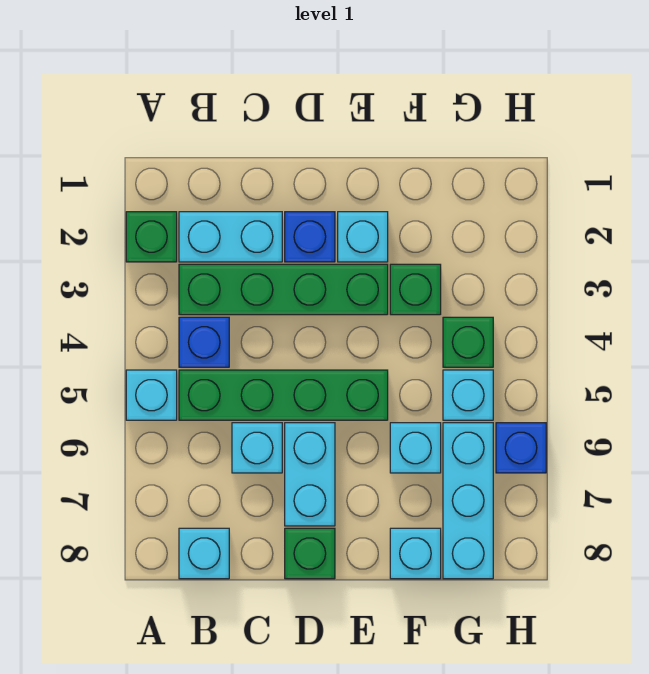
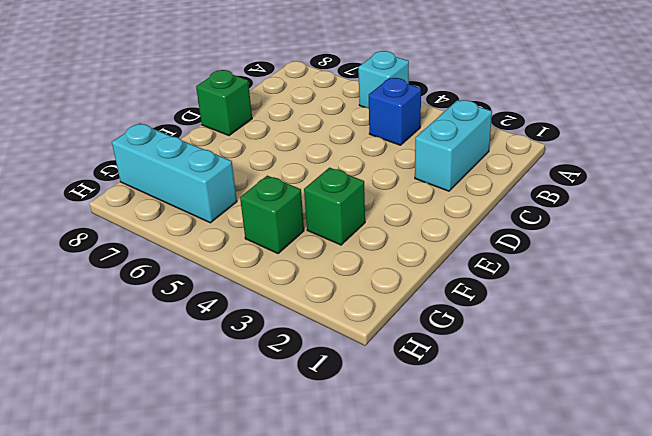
none -> green 1x1 brick [126,212,177,262]
none -> green 1x4 brick [179,264,388,315]
none -> green 1x4 brick [179,370,388,420]

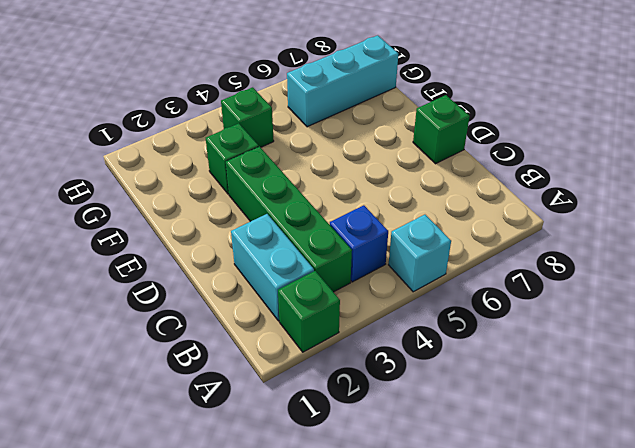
none -> green 1x4 brick [179,370,388,420]
none -> cyan 1x1 brick [179,528,229,579]
none -> cyan 1x1 brick [232,423,282,473]

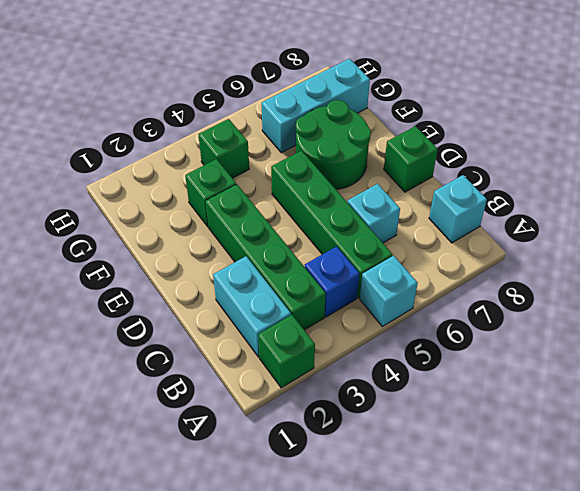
green 2x2 round brick [295,100,371,189] -> cyan 1x1 brick [390,423,441,473]
none -> blue 1x1 brick [285,212,335,262]
none -> cyan 1x2 brick [285,423,335,526]
none -> cyan 1x1 brick [338,212,388,262]

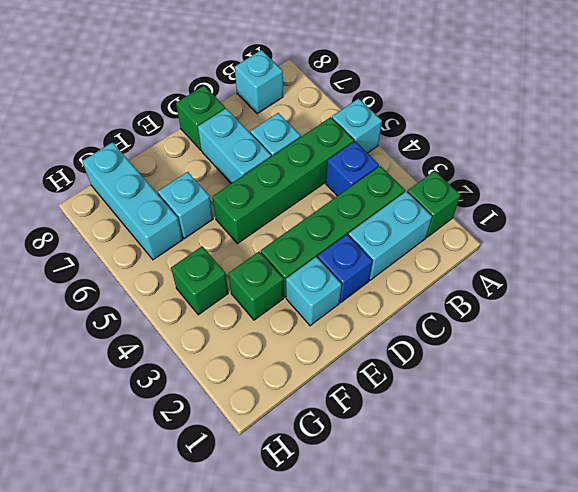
none -> cyan 1x1 brick [390,528,441,579]
none -> cyan 1x1 brick [443,370,493,420]
none -> blue 1x1 brick [496,423,546,473]

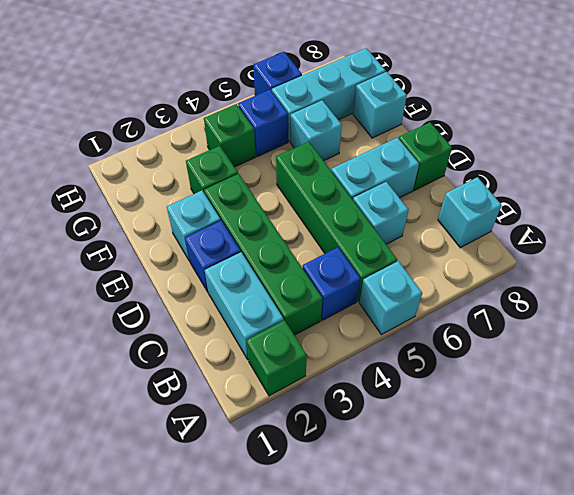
blue 1x1 brick [238,90,288,156] -> cyan 1x1 brick [443,370,493,420]

